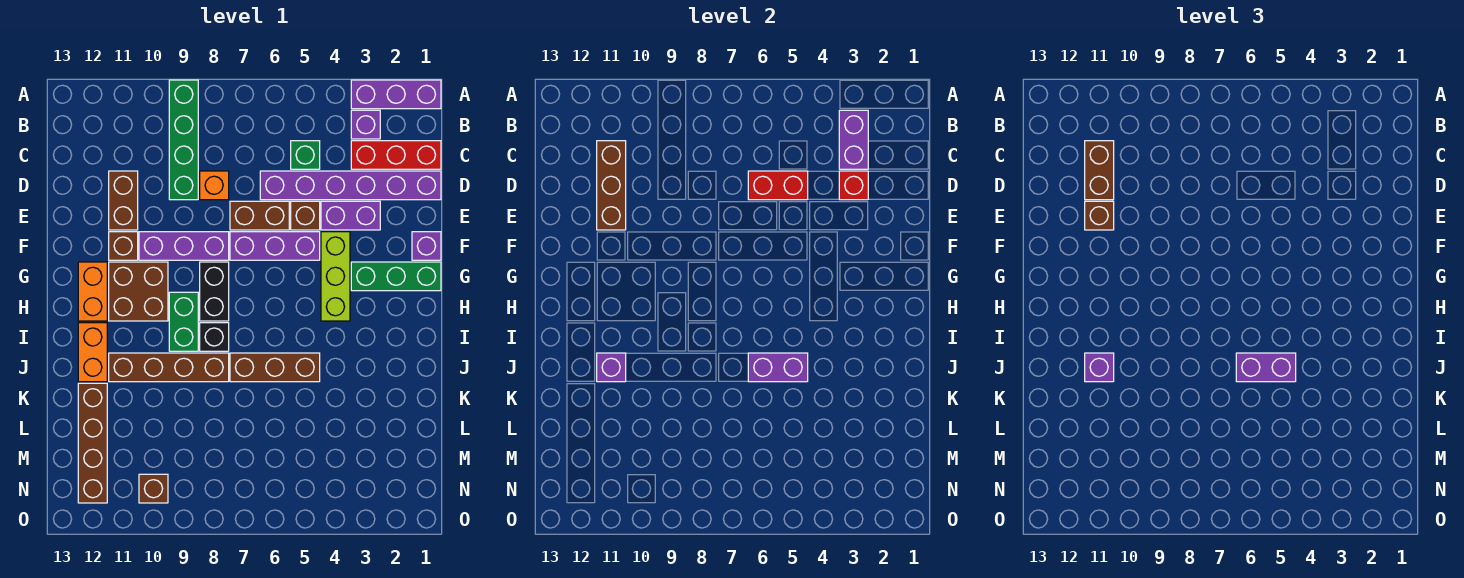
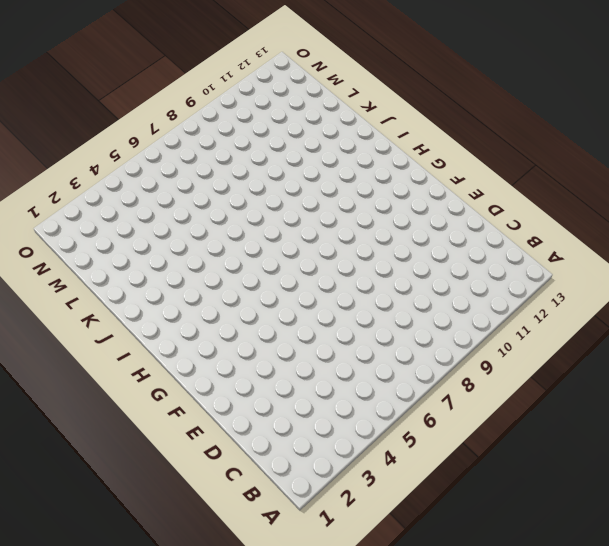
none -> purple 1x3 brick [351,80,441,109]
none -> green 1x4 brick [169,80,198,200]
none -> purple 1x1 brick [351,110,380,139]
none -> red 1x3 brick [351,141,441,169]

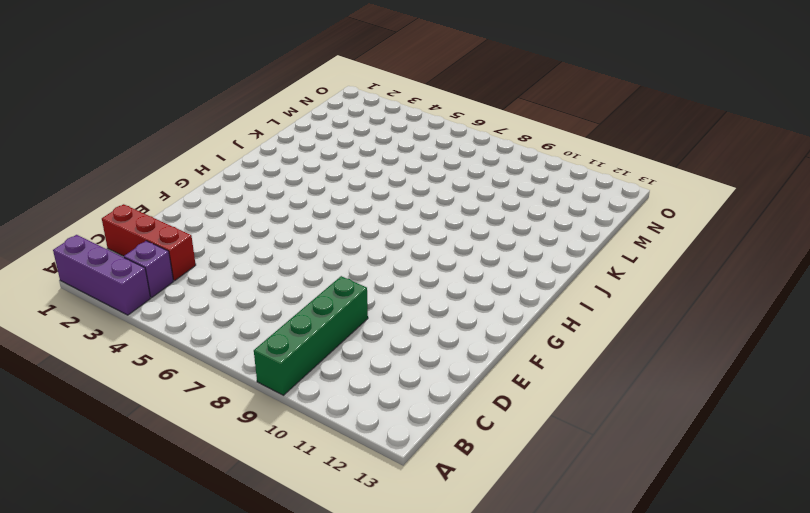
none -> green 1x1 brick [291,141,320,169]
none -> purple 1x6 brick [260,171,441,200]
none -> orange 1x1 brick [200,171,229,200]
none -> brown 1x2 brick [109,171,138,230]

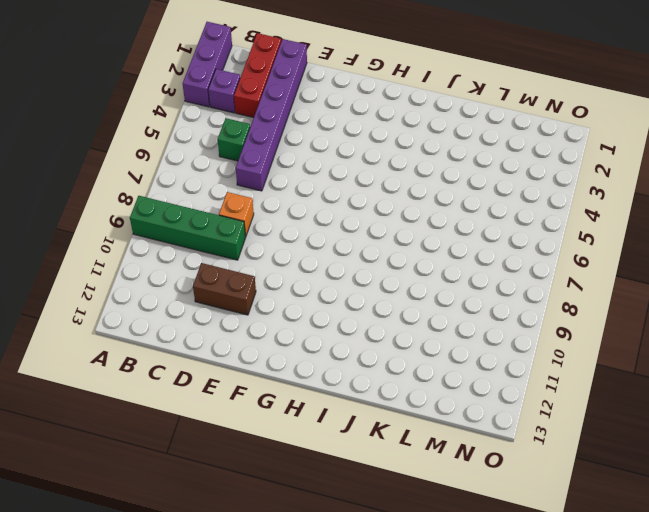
none -> purple 1x2 brick [321,201,380,230]
none -> brown 1x1 brick [291,201,320,230]
none -> brown 1x2 brick [230,201,289,230]
none -> purple 1x1 brick [412,232,441,260]

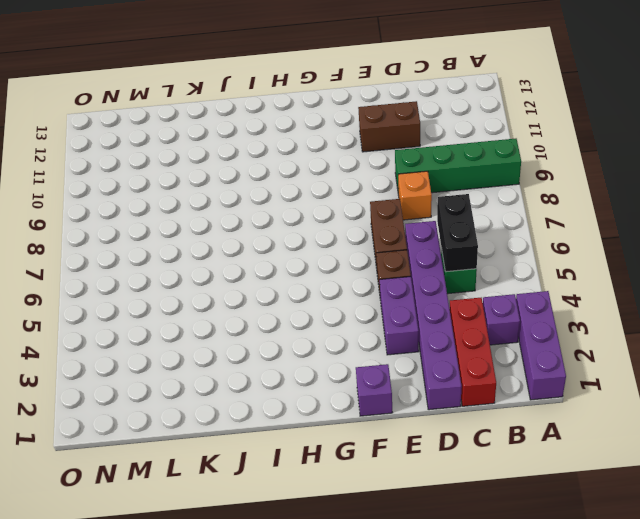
black 1x2 brick [437,194,478,272] -> black 1x2 brick turned to [200,262,229,321]
none -> lime 1x3 brick [321,232,350,321]
none -> purple 1x3 brick [230,232,320,260]
none -> purple 1x3 brick [139,232,229,260]
none -> brown 1x1 brick [109,232,138,260]

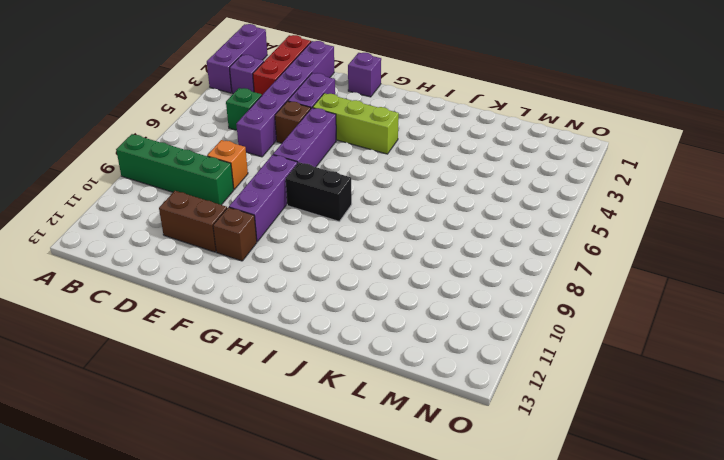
none -> brown 1x2 brick [230,201,289,230]
none -> green 1x3 brick [351,262,441,291]
none -> brown 2x2 brick [109,262,168,321]
none -> orange 1x2 brick [78,262,107,321]

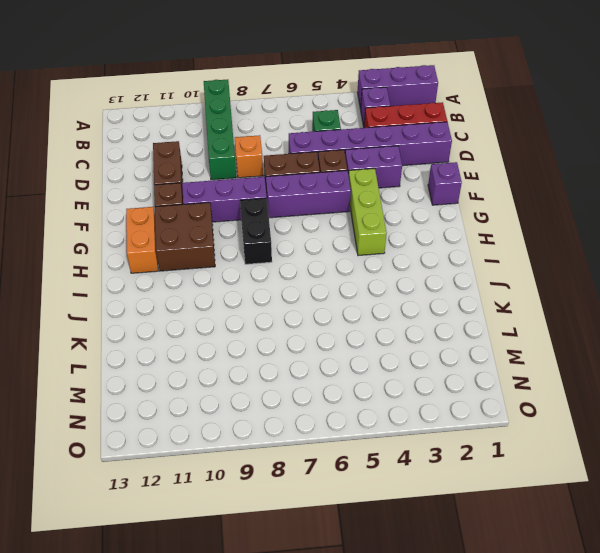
none -> green 1x3 brick [351,262,441,291]
none -> green 1x2 brick [169,292,198,351]
none -> black 1x1 brick [200,323,229,351]
none -> orange 1x2 brick [78,323,107,382]

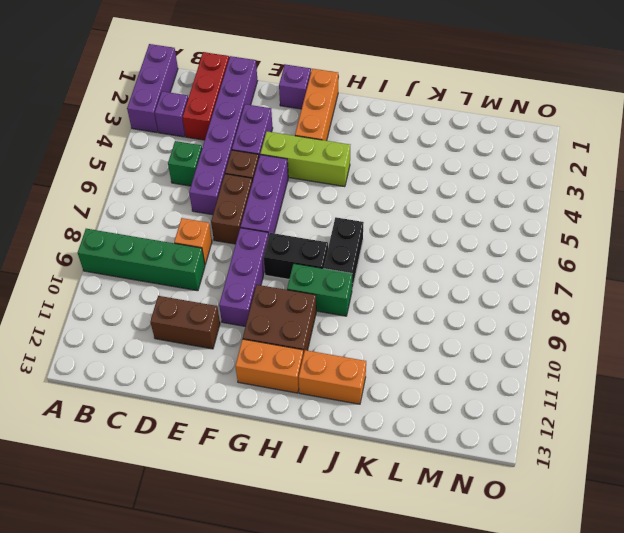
orange 1x3 brick [295,69,338,141] -> green 1x3 brick [351,262,441,291]
black 1x2 brick [324,217,364,289] -> black 1x1 brick [200,323,229,351]
none -> brown 1x1 brick [109,232,138,260]
none -> brown 1x3 brick [230,353,320,382]
none -> brown 1x4 brick [109,353,229,382]
none -> brown 1x4 brick [78,383,107,503]

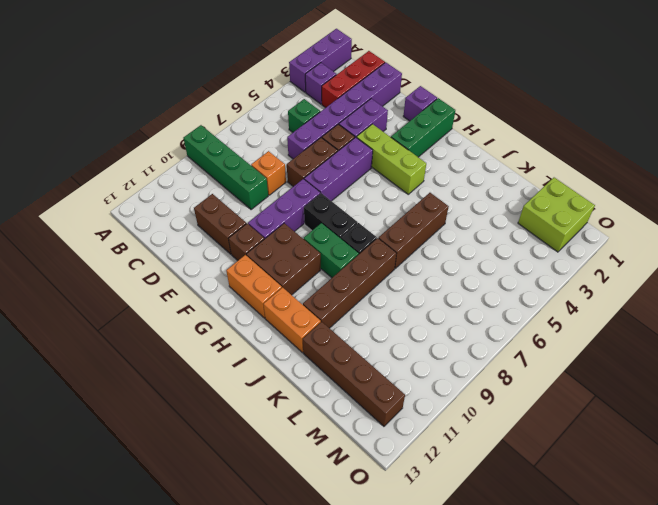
lime 2x2 brick [518,178,595,252] -> none
none -> brown 1x1 brick [139,474,168,503]
none -> purple 1x2 brick [839,110,868,169]
none -> brown 1x3 brick [597,141,626,230]
none -> red 1x1 brick [839,171,868,200]

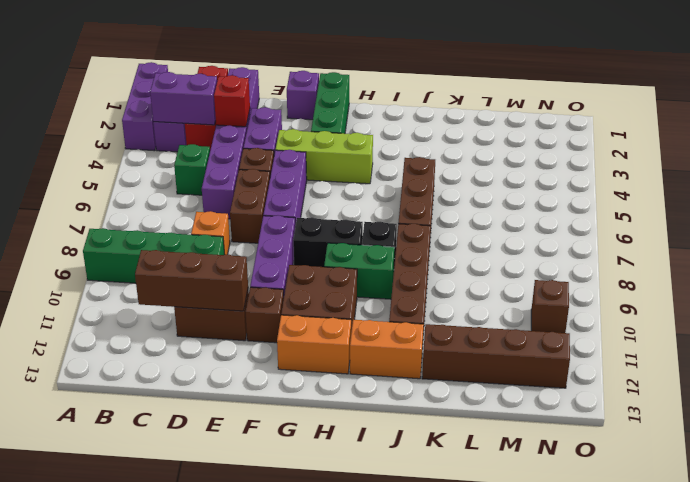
none -> red 1x2 brick [748,171,808,200]
none -> purple 1x2 brick [748,353,808,382]
none -> purple 1x1 brick [597,353,626,382]
none -> brown 1x2 brick [1085,141,1114,200]

